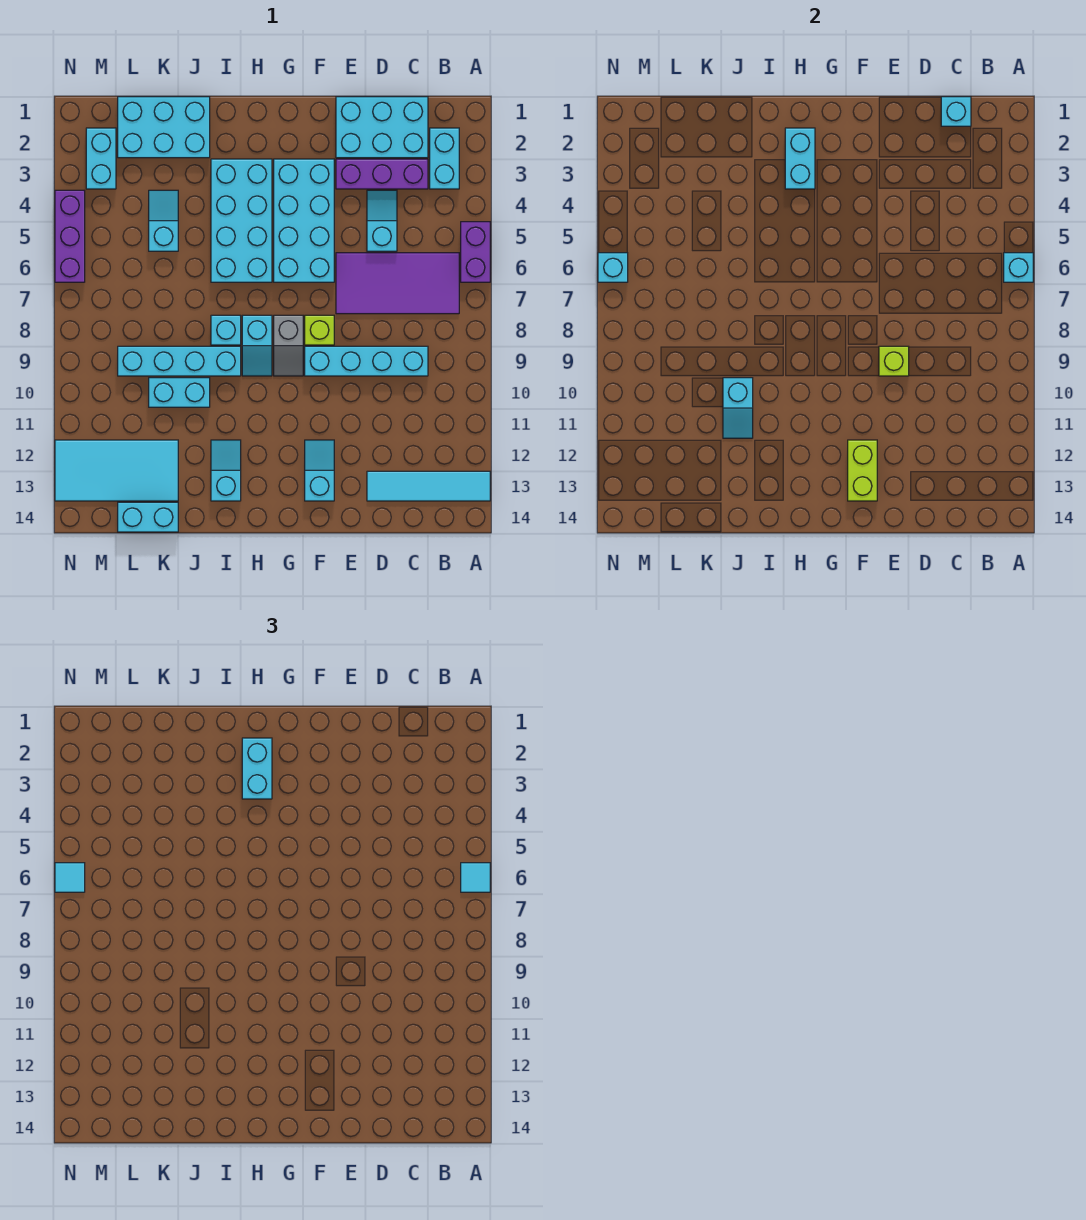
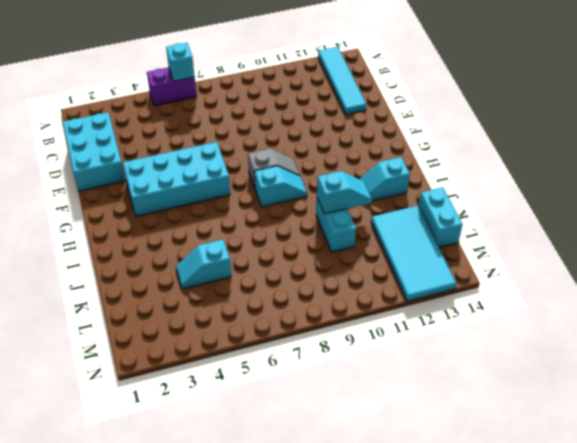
none -> cyan 1x2 brick [430,128,459,189]
none -> purple 2x4 tile [336,253,459,314]
none -> purple 1x3 brick [336,159,428,189]
none -> cyan 1x4 brick [305,346,428,376]

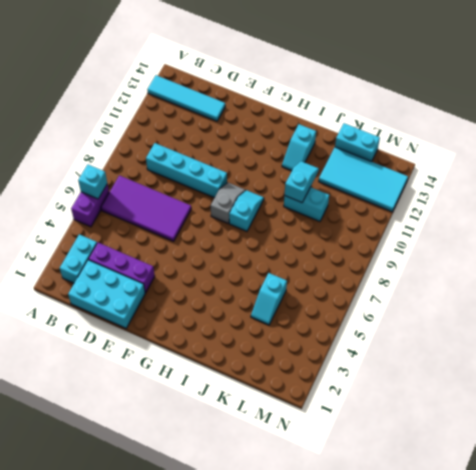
none -> cyan 1x2 slope [367,190,397,251]
none -> cyan 2x4 brick [274,159,334,282]
none -> lime 1x1 brick [305,315,334,345]
none -> cyan 1x2 slope [305,440,334,501]

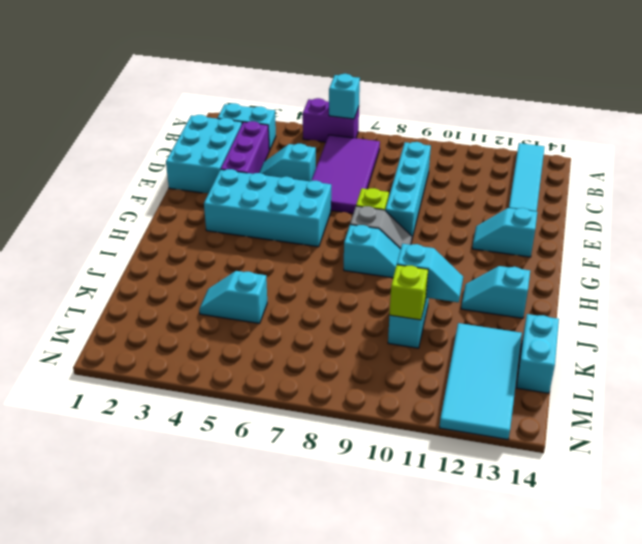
lime 1x1 brick [390,265,428,320] -> lime 1x1 brick moved to [879,346,909,376]
none -> cyan 2x4 brick [211,159,272,282]
none -> cyan 1x1 brick [211,315,241,345]
none -> cyan 1x4 brick [118,346,241,376]
none -> cyan 2x3 brick [118,97,210,158]

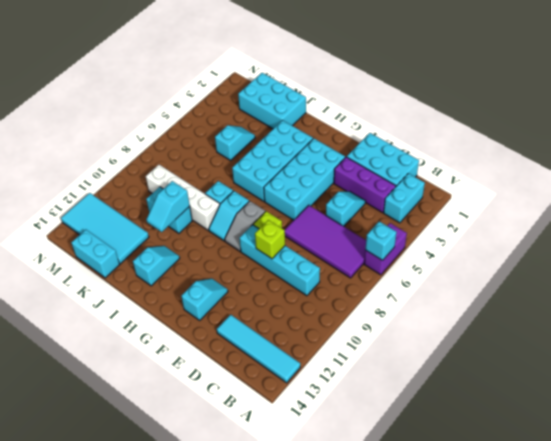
white 1x4 brick [146,165,220,230] -> cyan 1x4 brick [118,346,241,376]
none -> cyan 1x2 brick [86,128,116,189]
none -> purple 1x3 brick [55,190,85,282]
none -> cyan 1x1 brick [941,97,971,126]
none -> lime 1x2 brick [848,440,877,501]

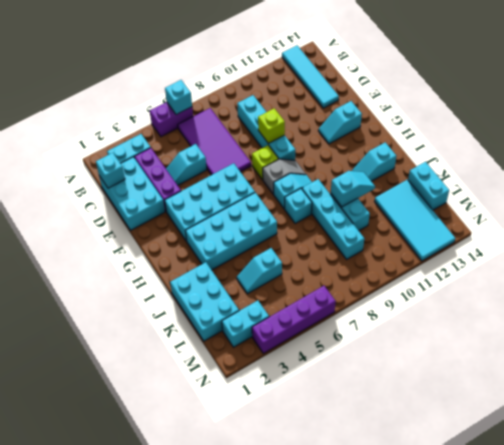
purple 1x4 brick [252,286,336,353] -> purple 1x3 brick [55,190,85,282]
none -> lime 1x2 brick [848,440,877,501]
none -> cyan 1x2 brick [785,128,815,189]
none -> cyan 1x1 brick [598,253,628,282]
none -> cyan 1x1 tile [461,863,490,892]

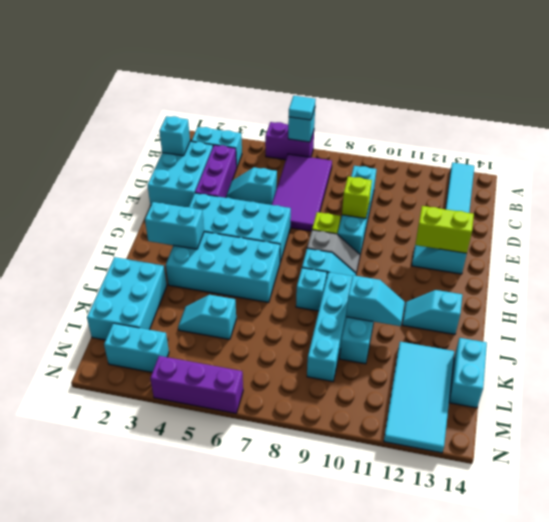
none -> cyan 1x1 brick [598,253,628,282]
none -> cyan 1x2 brick [242,738,272,799]
none -> cyan 1x1 tile [55,863,85,892]

